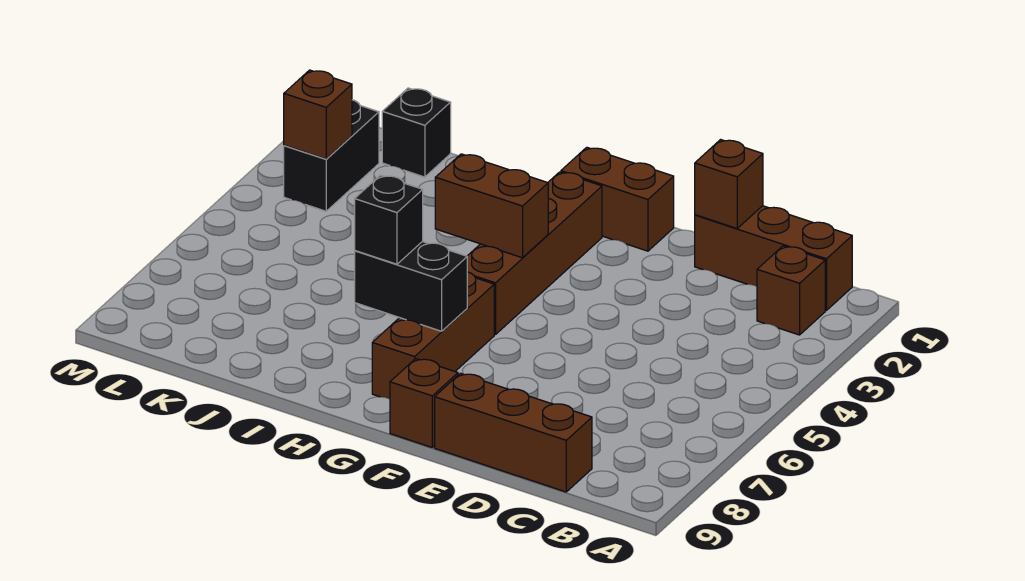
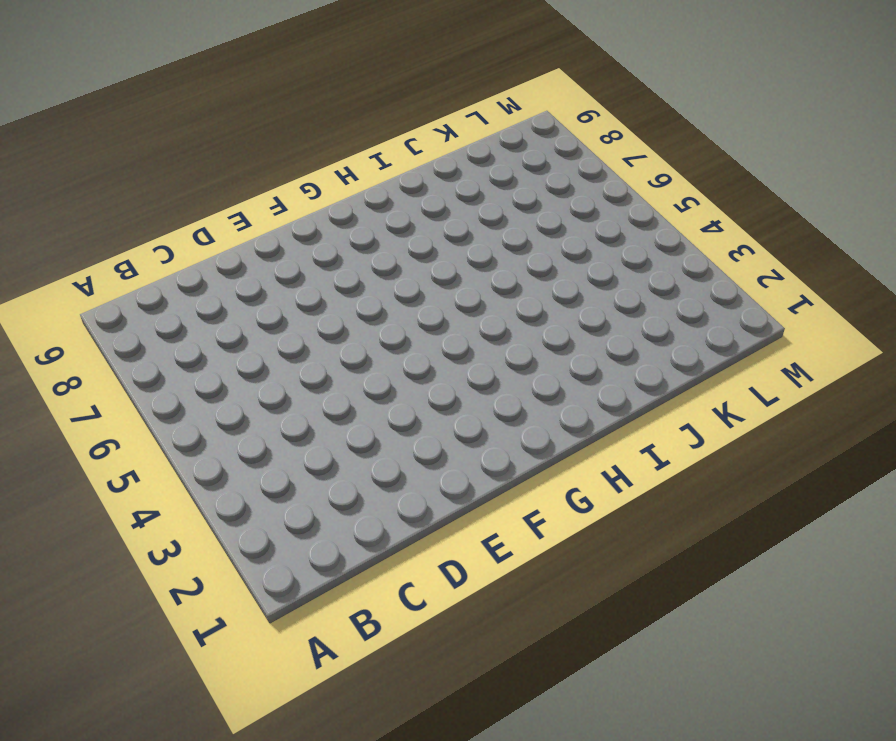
none -> brown 1x3 brick [695,206,852,310]
none -> brown 1x1 brick [757,246,825,335]
none -> brown 1x3 brick [435,373,592,492]

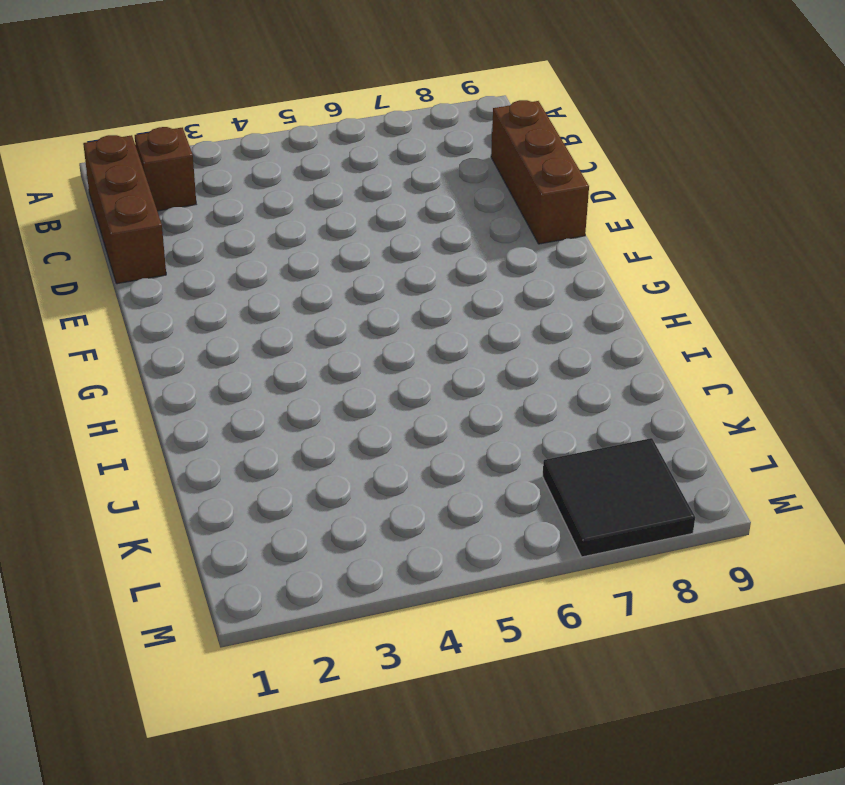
black 2x2 tile [543,438,695,557] -> none
none -> brown 1x2 brick [561,147,674,251]
none -> brown 1x1 brick [390,359,458,447]
none -> brown 1x4 brick [467,172,602,335]

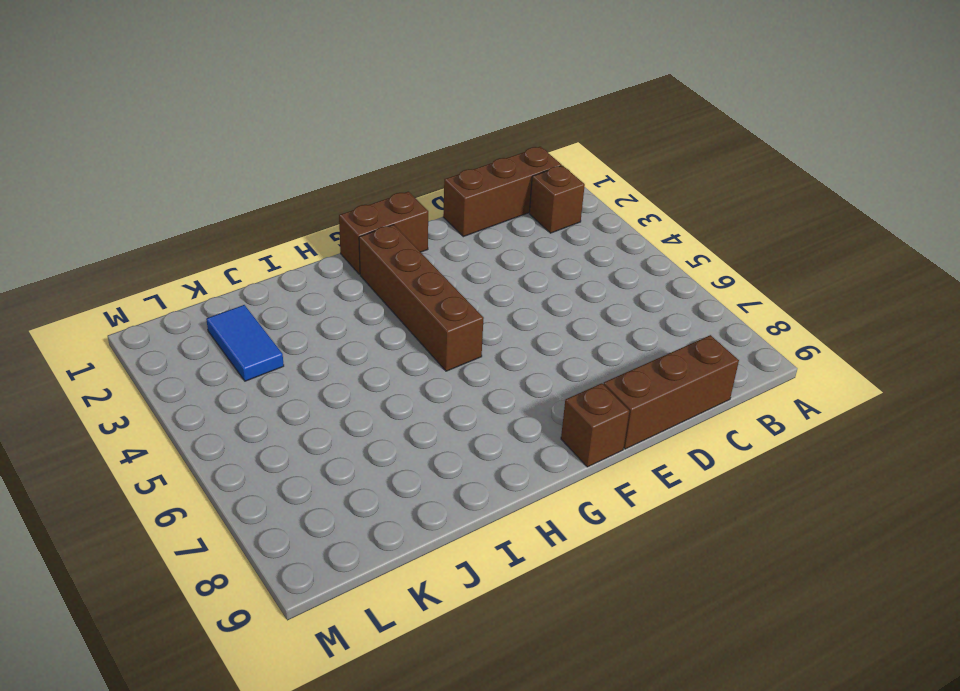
blue 1x2 tile [206,305,284,381] -> none
none -> brown 1x3 brick [372,272,494,399]
none -> black 1x1 brick [382,88,451,177]
none -> black 1x2 brick [284,100,379,211]

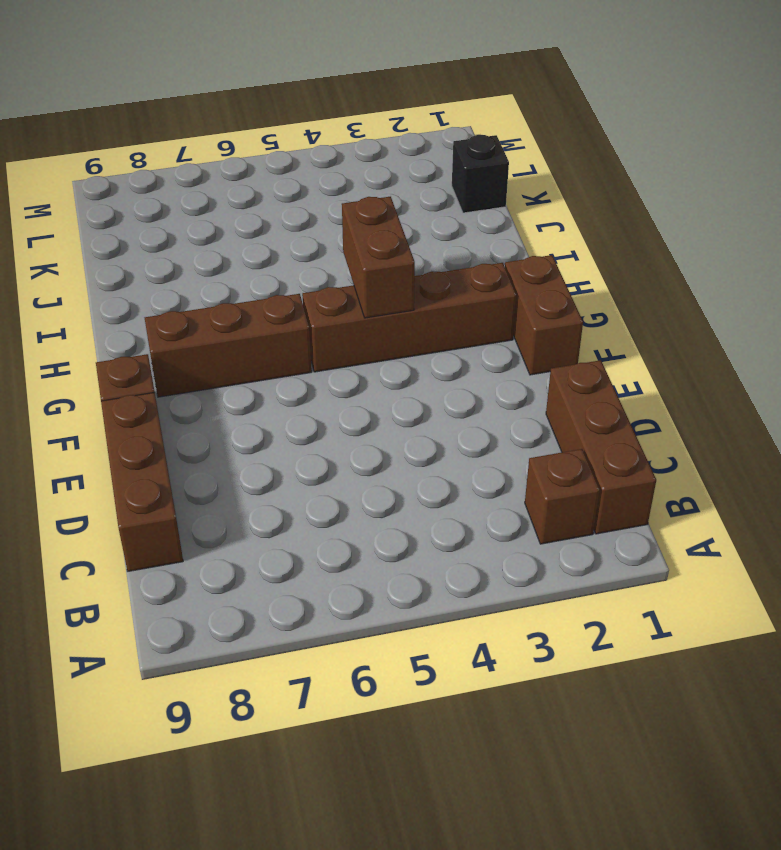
none -> black 1x2 brick [284,100,379,211]
none -> brown 1x1 brick [695,140,763,228]
none -> black 1x2 brick [355,242,467,331]

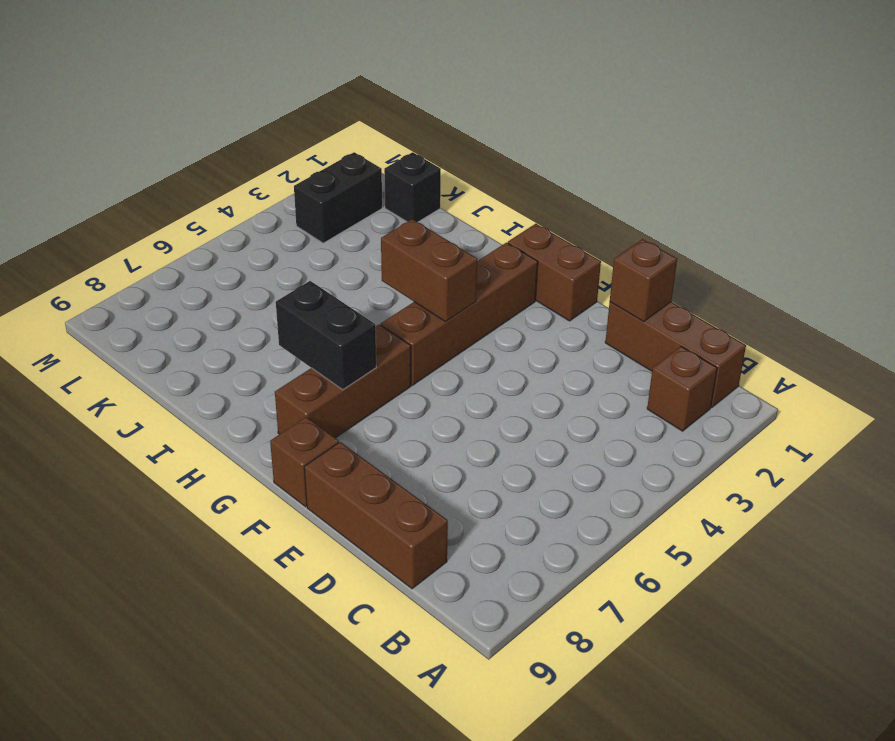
none -> brown 1x1 brick [284,70,352,159]
none -> black 1x1 brick [355,175,423,264]

